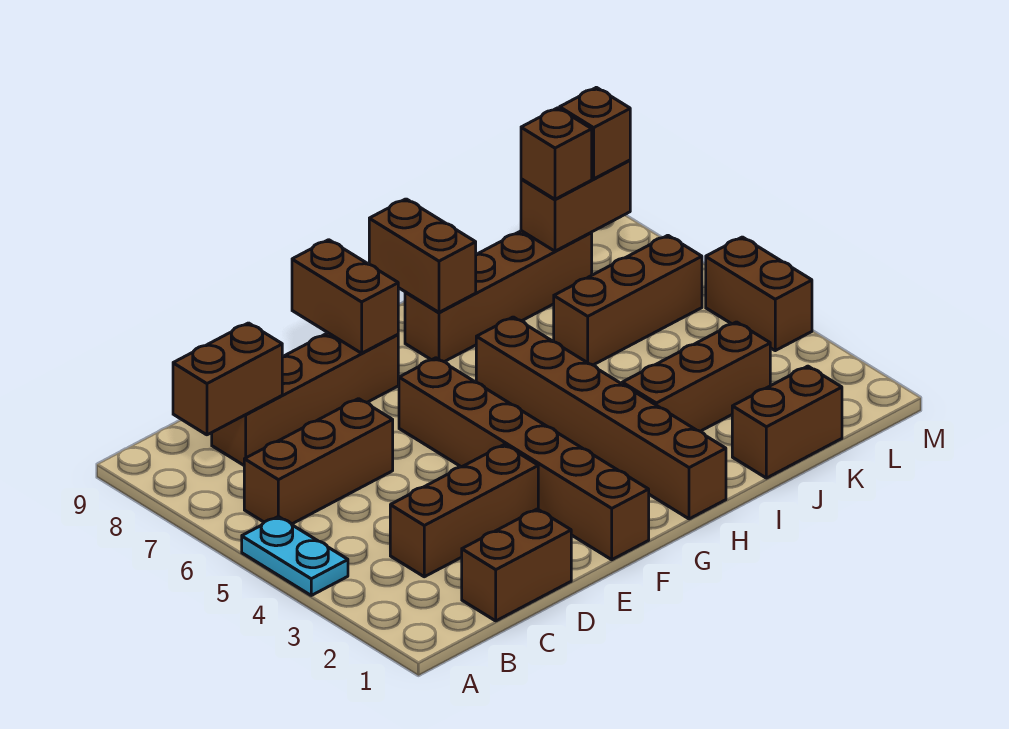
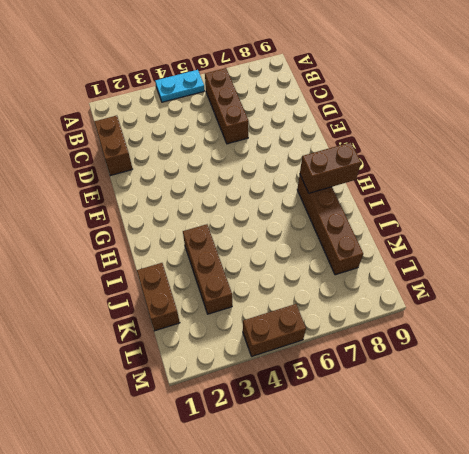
none -> brown 1x3 brick [390,445,538,577]
none -> brown 1x4 brick [212,333,398,465]
none -> brown 1x6 brick [399,358,649,560]

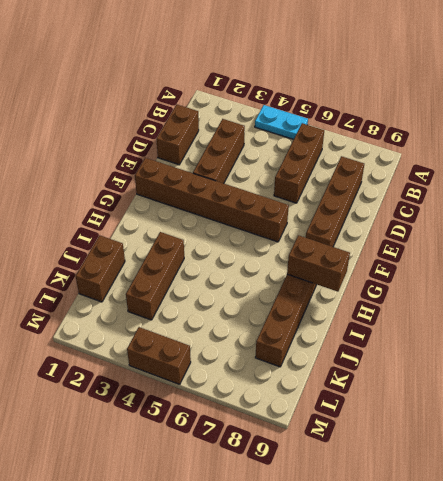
none -> brown 1x6 brick [476,317,726,519]
none -> brown 1x3 brick [554,235,702,365]
none -> brown 1x2 brick [173,323,282,435]

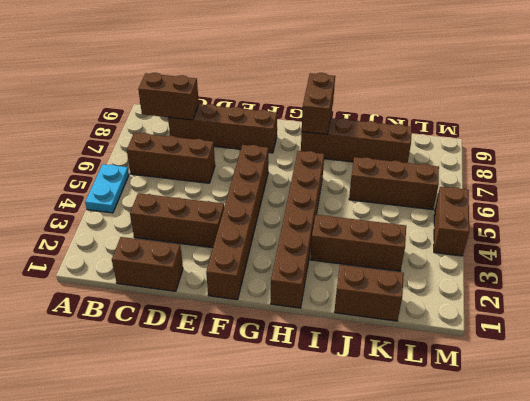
none -> brown 1x2 brick [292,240,398,353]
none -> brown 1x2 brick [521,160,630,251]
none -> brown 1x1 brick [521,108,592,199]

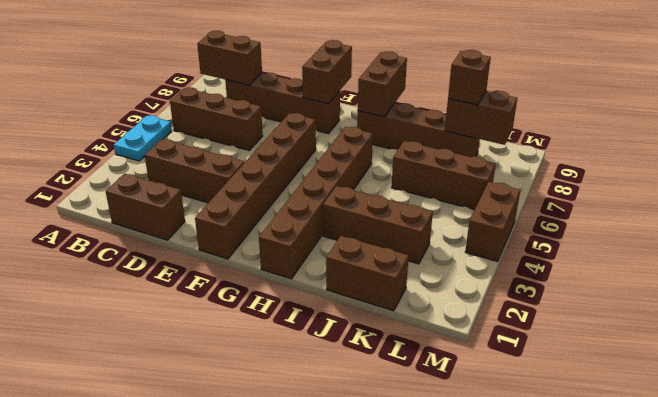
none -> brown 1x1 brick [560,87,630,179]

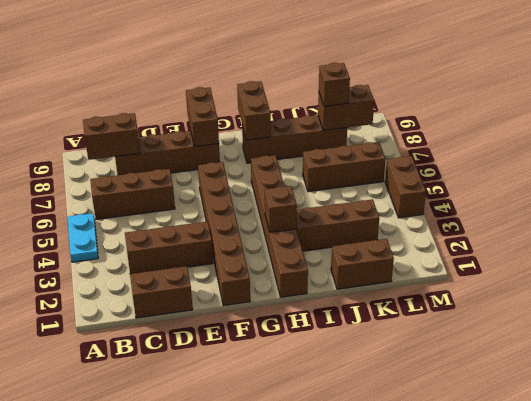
brown 1x1 brick [265,186,297,232] -> brown 1x1 brick moved to [560,87,630,179]

